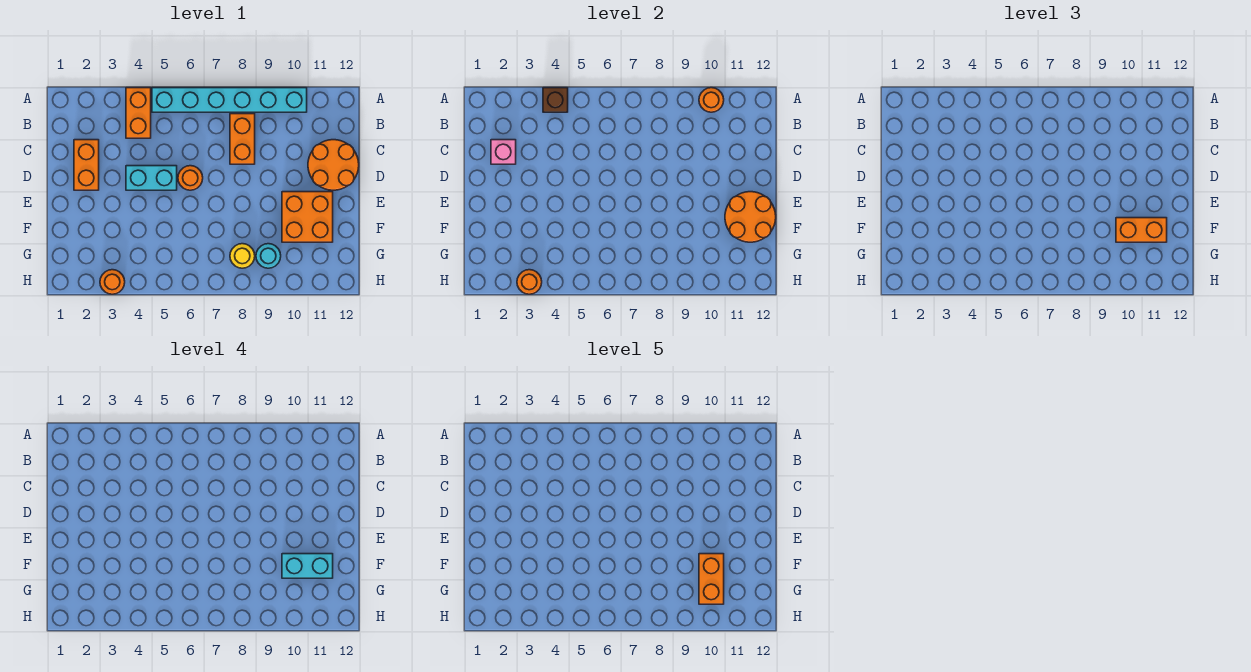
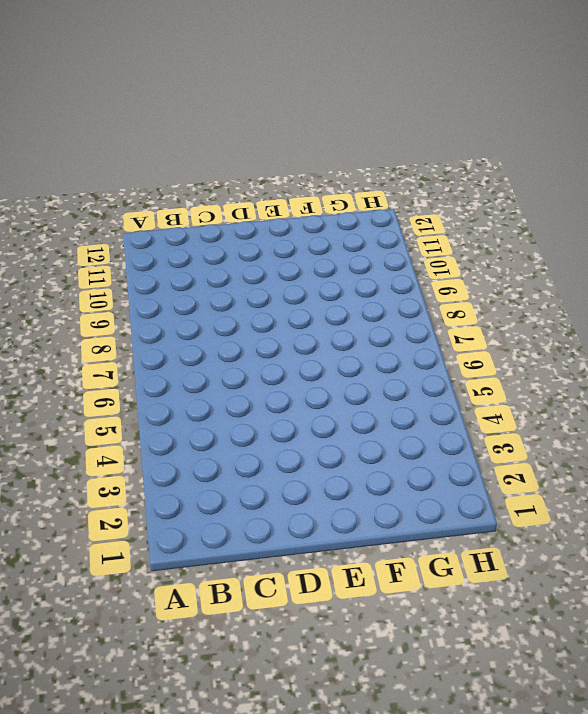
none -> orange 1x2 brick [126,88,151,138]
none -> cyan 1x6 brick [152,88,307,112]
none -> orange 1x2 brick [230,114,255,164]

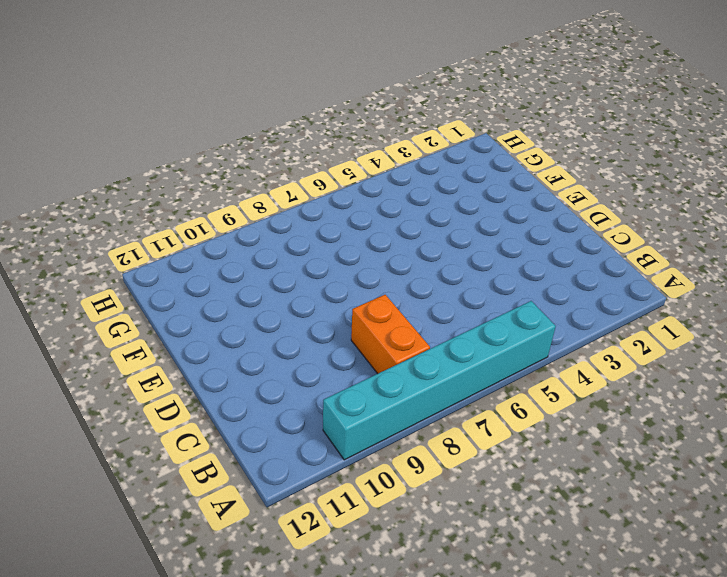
none -> orange 1x2 brick [126,88,151,138]
none -> orange 1x2 brick [74,140,99,190]
none -> orange 2x2 round brick [308,140,359,190]

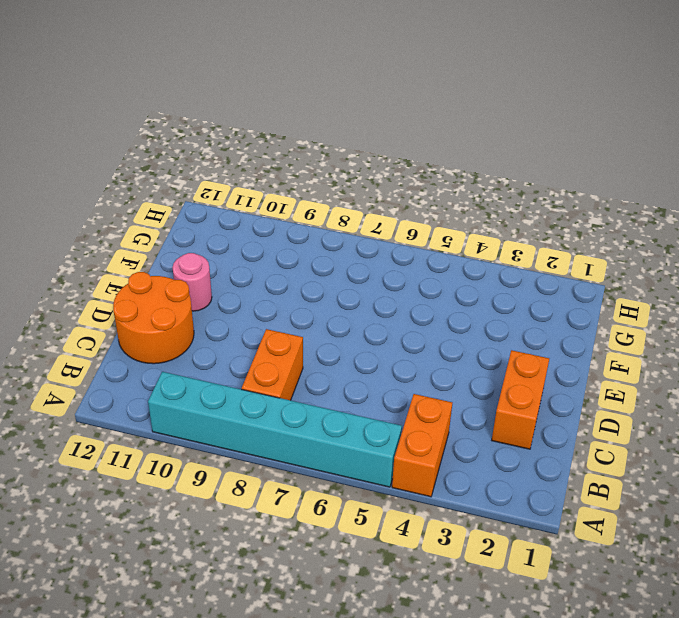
pink 1x1 round brick [172,253,212,311] -> orange 2x2 brick [282,192,333,242]
none -> cyan 1x2 brick [126,166,177,190]
none -> orange 1x1 round brick [178,166,203,190]
none -> yellow 1x1 round brick [230,244,255,268]

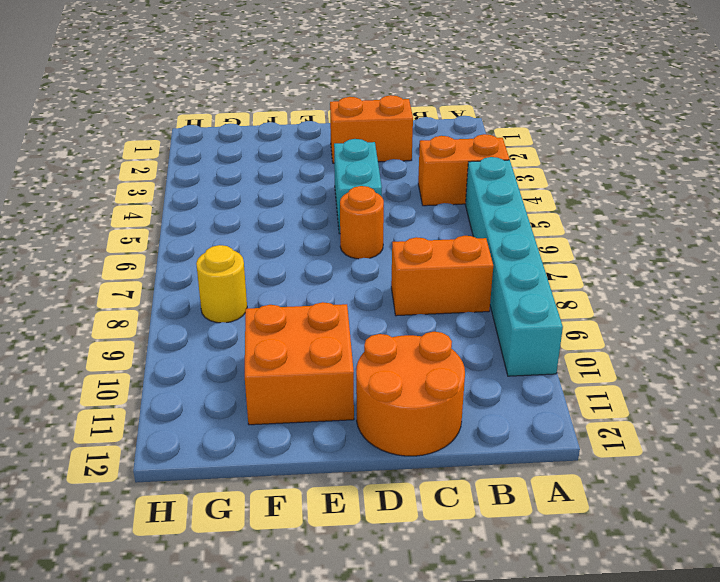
none -> cyan 1x1 round brick [256,244,281,268]
none -> orange 1x1 round brick [100,270,125,294]
none -> brown 1x1 brick [543,88,568,112]

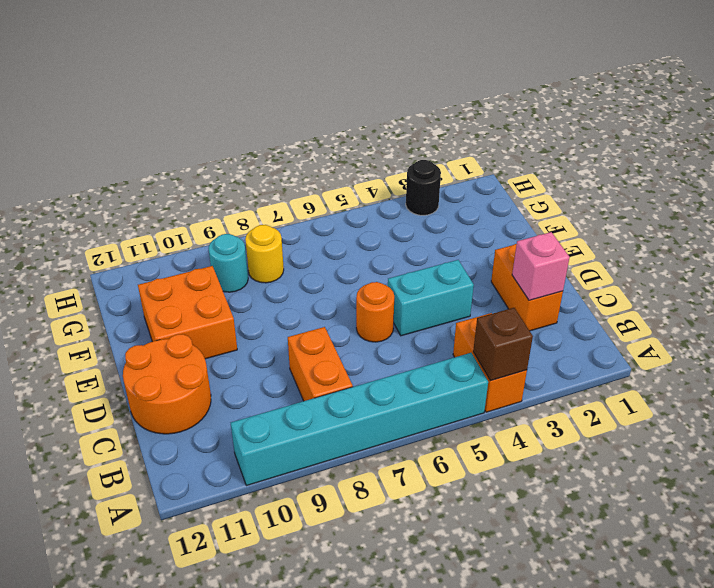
black 1x1 round brick [406,160,441,215] -> orange 1x1 round brick [100,270,125,294]
none -> orange 1x1 round brick [699,88,724,112]
none -> orange 2x2 round brick [725,192,776,242]
none -> orange 1x1 round brick [517,270,542,294]

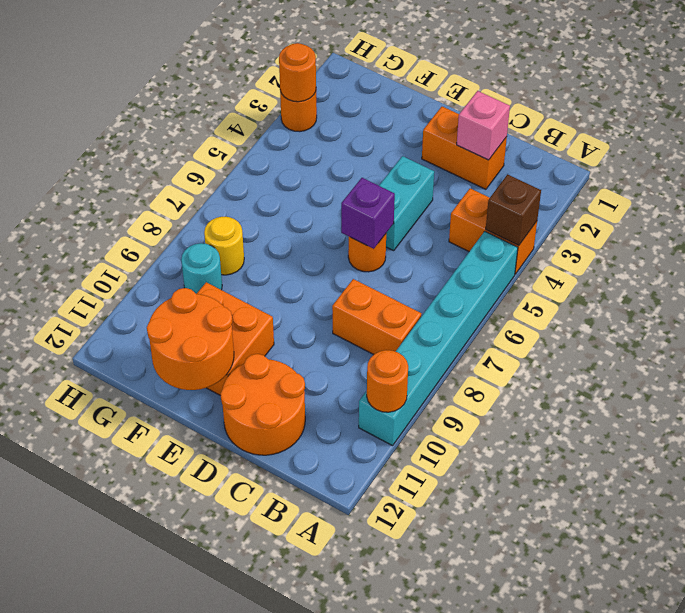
purple 1x1 brick [341,178,395,249] -> none
none -> orange 1x2 brick [1116,218,1167,242]
none -> cyan 1x2 brick [282,554,333,578]
none -> orange 1x2 brick [699,554,724,604]

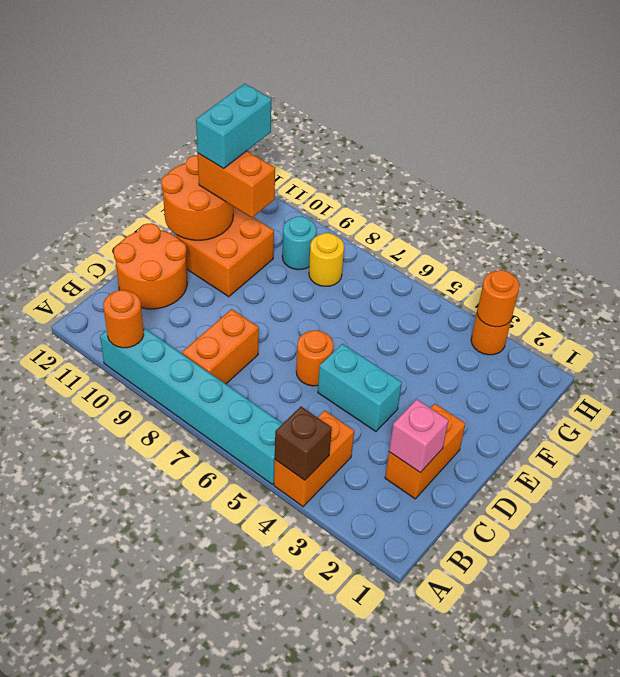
cyan 1x2 brick [196,84,271,168] -> cyan 1x2 brick turned to [282,554,333,578]
none -> orange 1x2 brick [699,554,724,604]

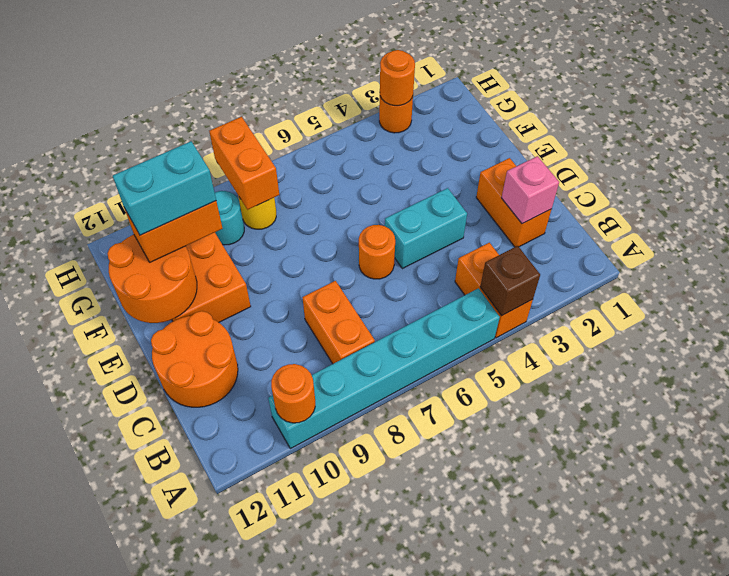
orange 1x2 brick [209,117,279,210] -> orange 1x2 brick moved to [699,554,724,604]

